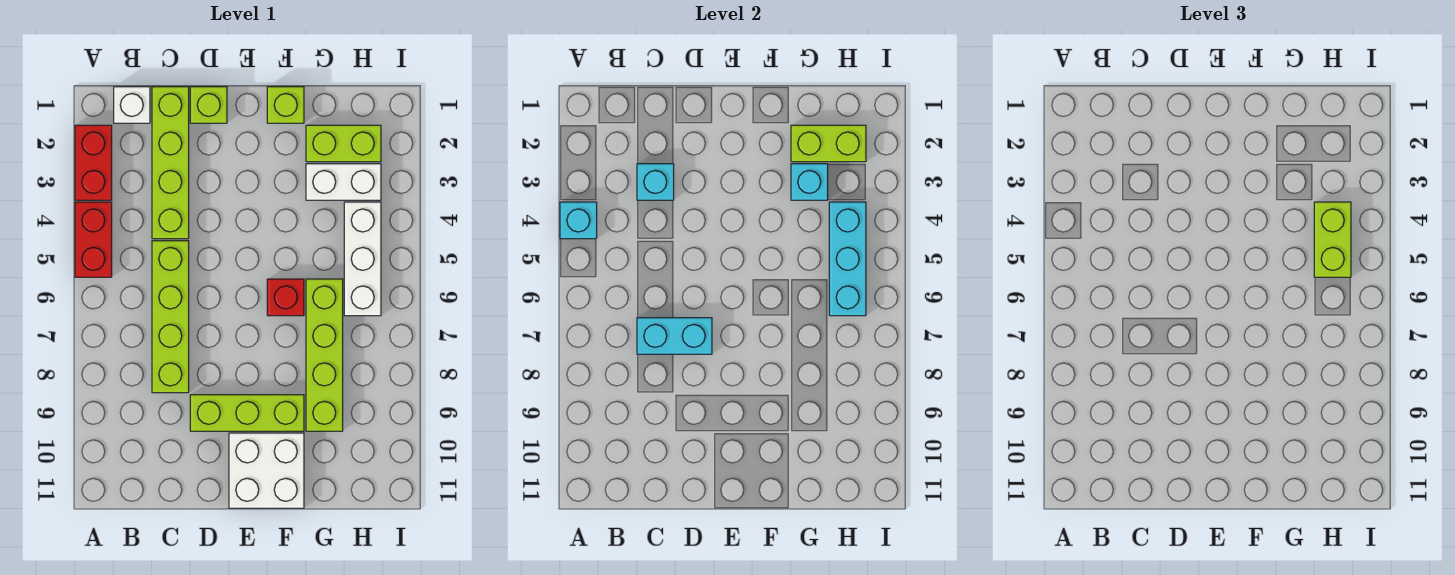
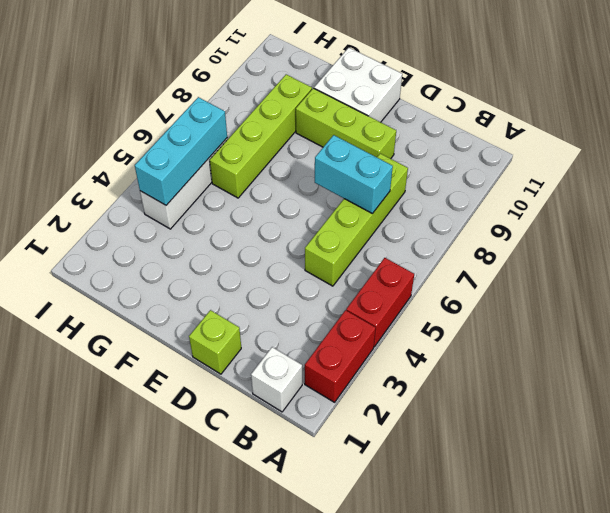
none -> lime 1x4 brick [152,87,189,239]
none -> lime 1x1 brick [267,87,304,123]
none -> red 1x1 brick [267,279,304,316]

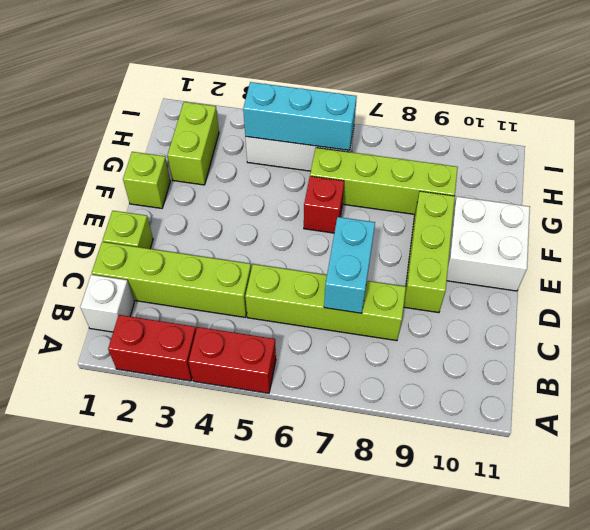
none -> white 1x2 brick [306,164,381,200]
none -> cyan 1x1 brick [560,202,597,239]
none -> cyan 1x1 brick [637,164,674,200]

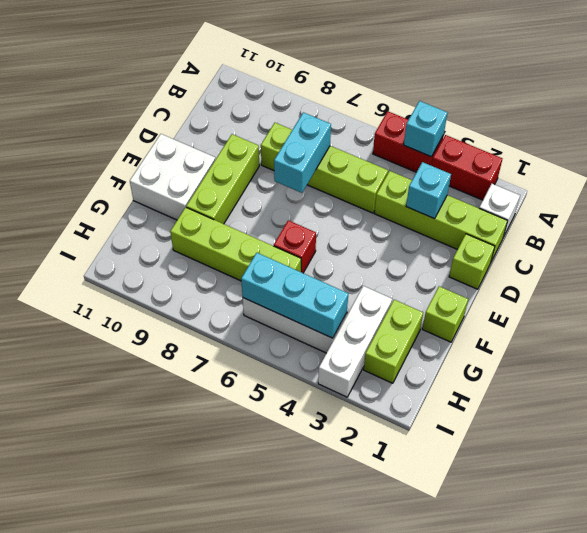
white 1x3 brick [318,286,392,397] -> white 1x2 brick [306,164,381,200]
none -> lime 1x2 brick [791,125,866,162]
none -> cyan 1x1 brick [791,164,828,200]
none -> lime 1x2 brick [1314,202,1351,277]

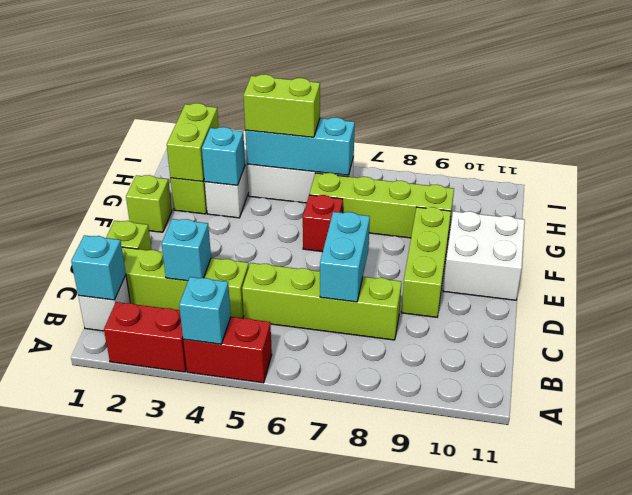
cyan 1x1 brick [71,235,126,300] -> none

